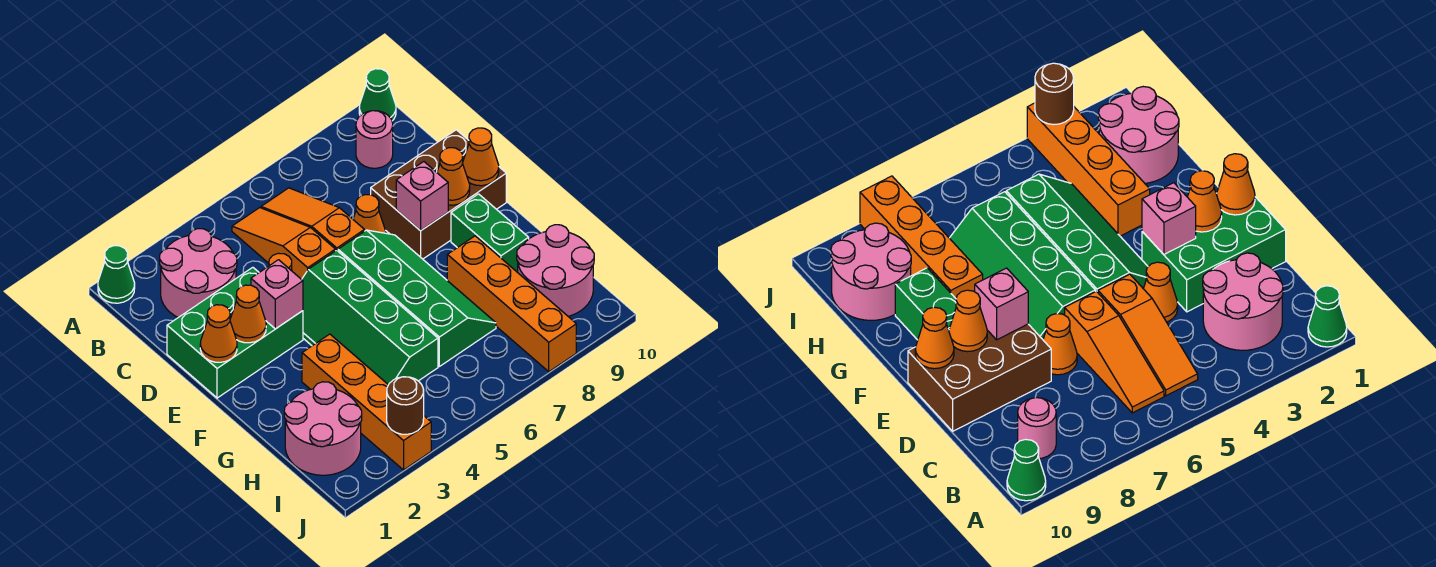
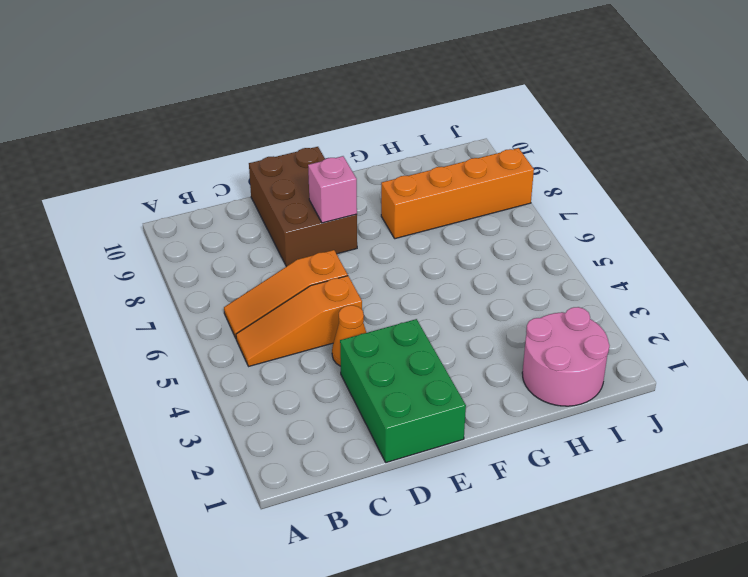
none -> green 1x1 cone [98,246,135,303]
none -> green 1x1 cone [359,69,396,121]
none -> pink 2x2 round brick [160,229,237,317]

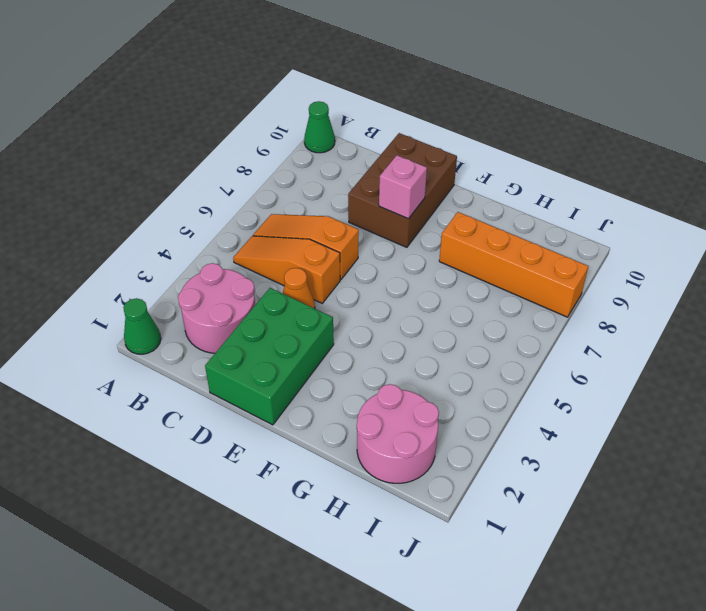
none -> pink 1x1 round brick [356,111,393,168]
none -> orange 1x1 cone [353,195,386,233]
none -> green 2x4 slope [302,250,438,385]

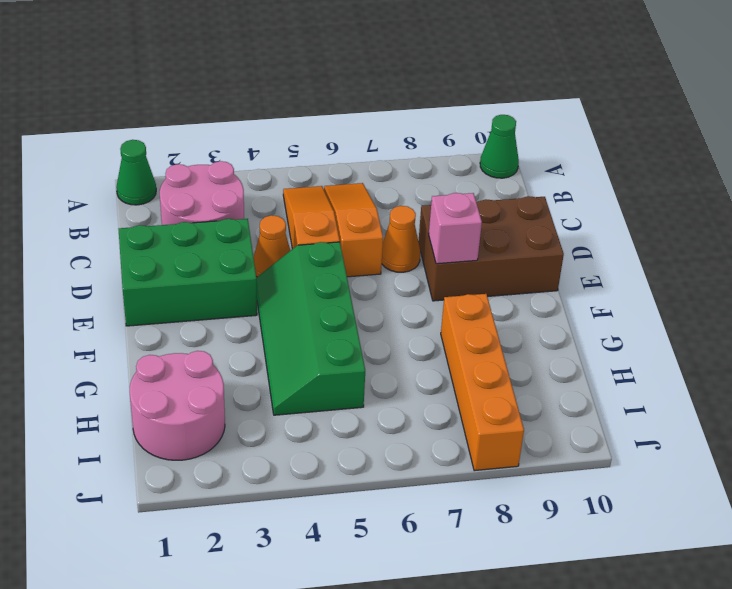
none -> pink 1x1 round brick [356,111,393,168]
none -> green 2x4 slope [338,230,496,366]
none -> green 1x2 brick [451,194,529,272]

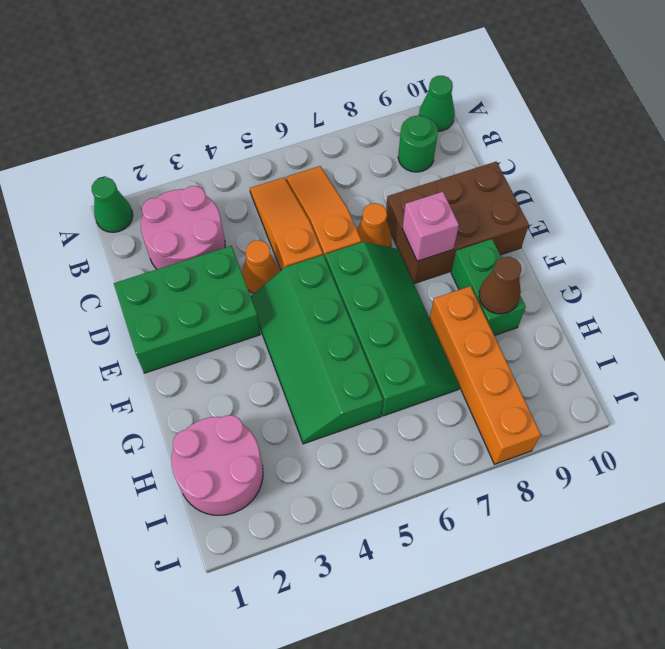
green 1x1 round brick [398,116,438,172] -> pink 1x1 round brick [356,111,393,168]
brown 1x1 cone [479,257,521,314] -> none
none -> orange 1x4 brick [302,334,431,470]
none -> pink 2x2 round brick [517,225,594,316]
none -> orange 1x1 cone [200,305,237,362]

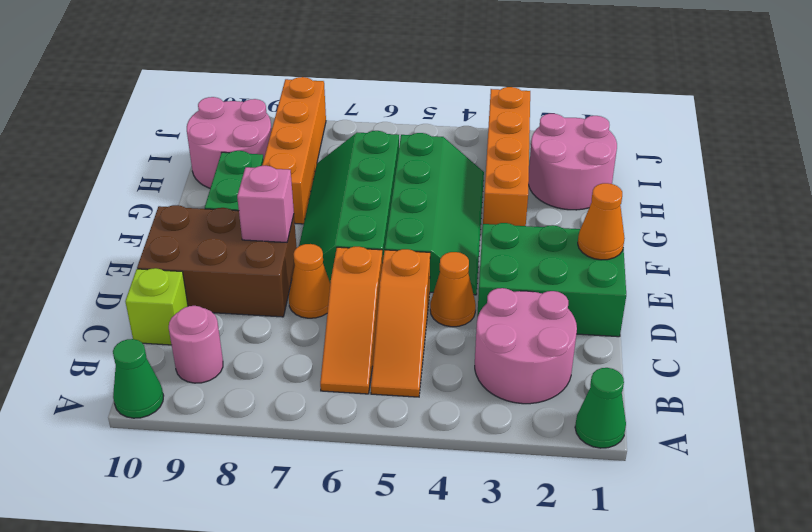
lime 1x1 brick [125,268,188,345] -> none
none -> orange 1x1 cone [230,285,266,343]
none -> pink 1x1 brick [251,260,303,329]
none -> orange 1x1 cone [437,148,470,205]

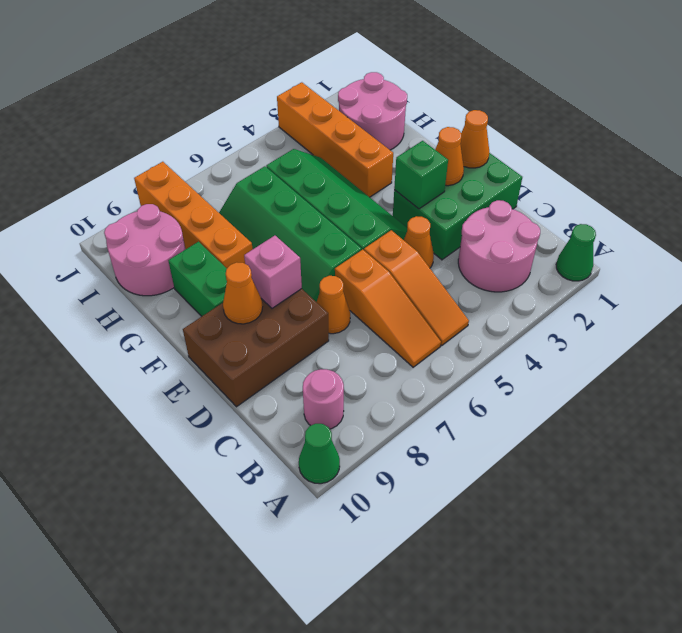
green 1x1 brick [394,141,448,209] -> pink 1x1 brick [251,260,303,329]
none -> orange 1x1 cone [462,128,499,186]
none -> brown 1x1 round brick [387,377,424,434]

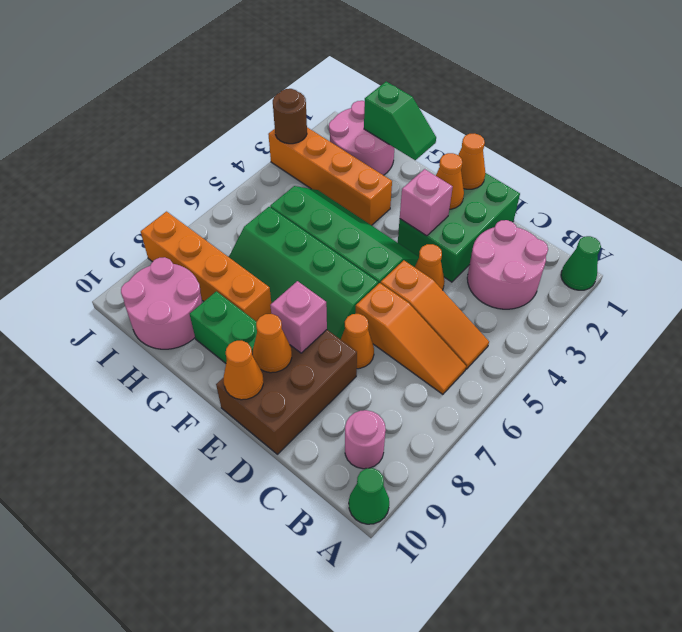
green 1x2 slope [364,82,436,160] -> none

